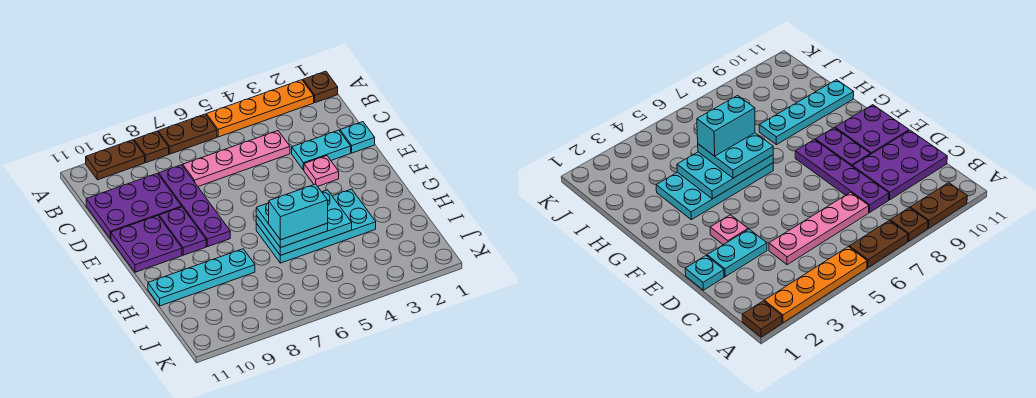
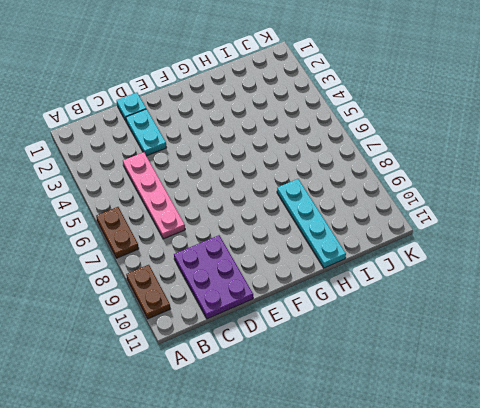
none -> brown 1x1 plate [303,71,338,103]
none -> orange 1x4 plate [206,80,314,137]
none -> brown 1x1 plate [134,131,169,163]

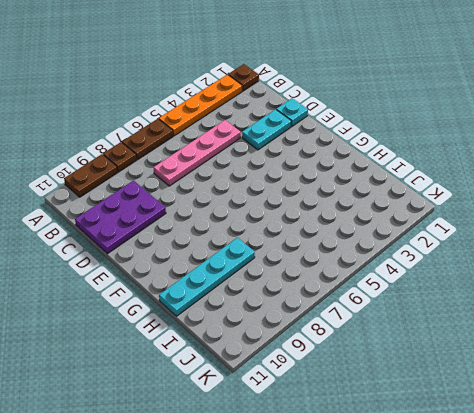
none -> purple 1x4 plate [159,165,230,247]
none -> pink 1x1 plate [304,156,339,186]
none -> purple 1x2 plate [159,207,206,255]

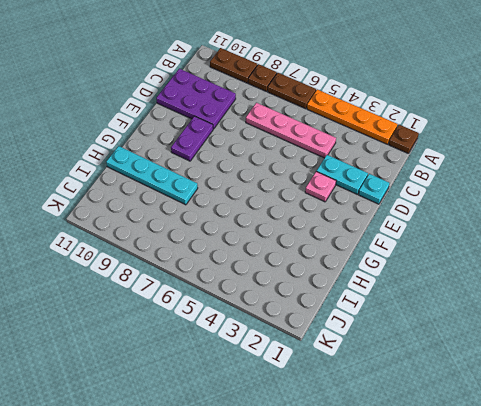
none -> purple 1x4 plate [159,165,230,247]
none -> purple 2x2 plate [111,216,182,272]
none -> cyan 2x4 plate [256,189,376,263]

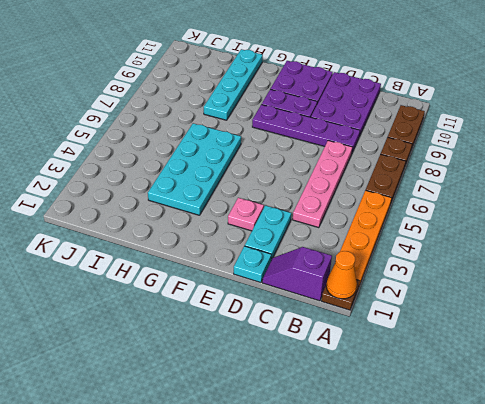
orange 1x1 cone [326,251,357,299] -> none
purple 1x2 slope [262,247,332,301] -> none
none -> cyan 2x3 plate [256,190,352,255]
none -> cyan 2x2 plate [256,203,328,248]
none -> cyan 1x2 brick [269,184,328,240]

